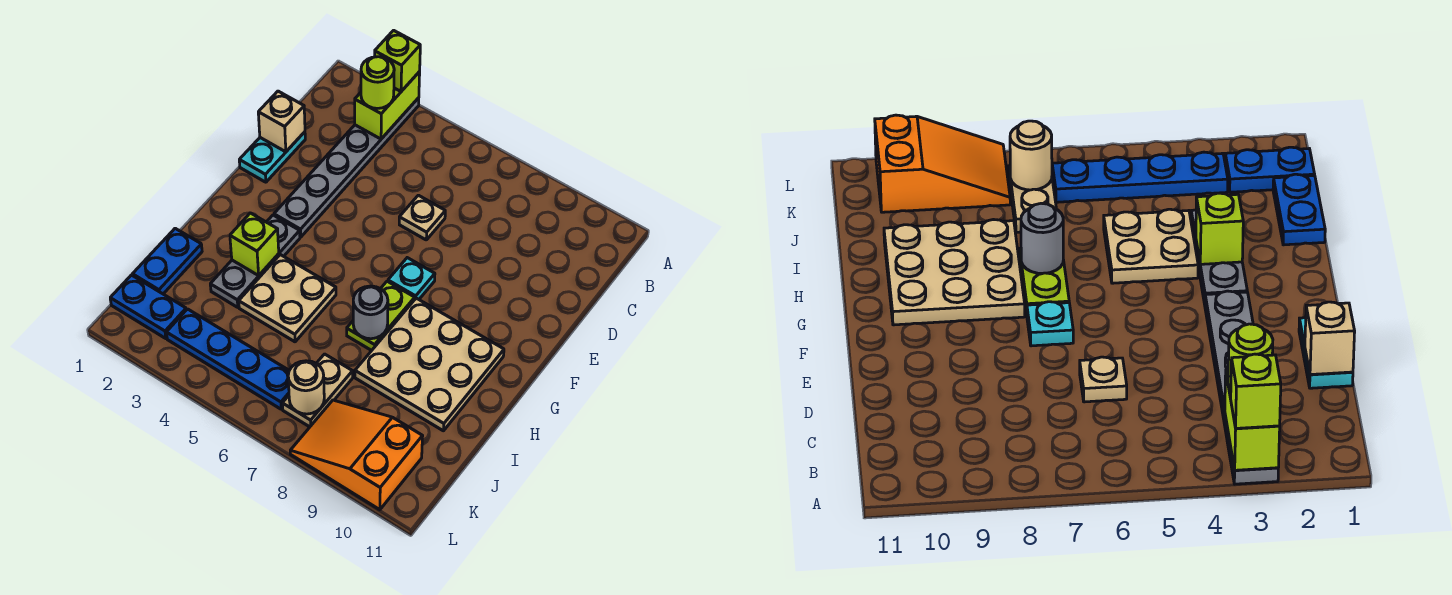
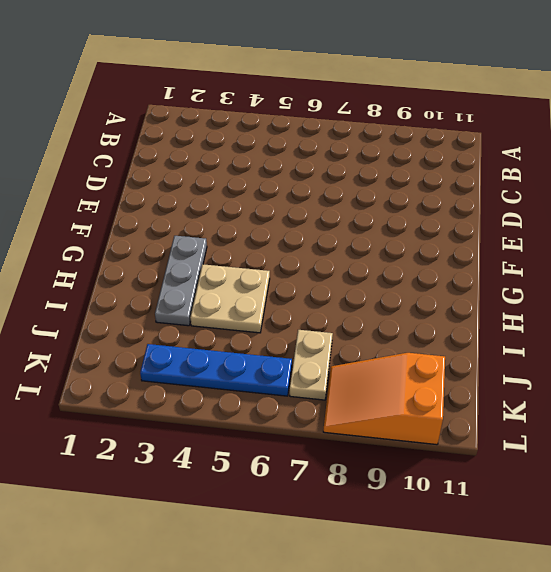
none -> grey 1x6 plate [274,98,419,237]
none -> cyan 1x2 plate [239,132,305,182]
none -> tan 1x1 plate [399,195,445,240]

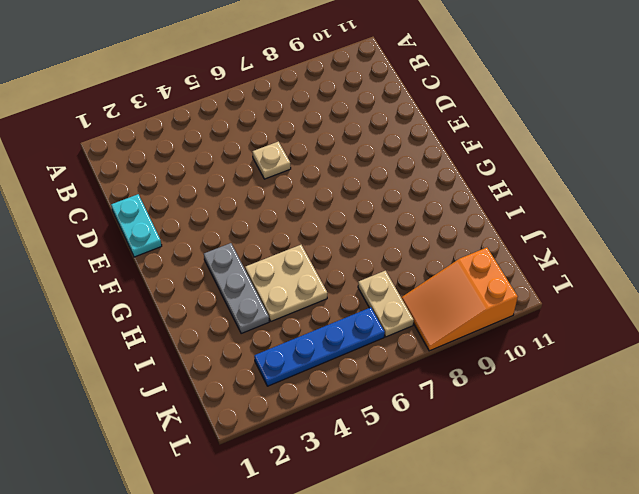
none -> grey 1x6 plate [274,98,419,237]
none -> cyan 1x1 plate [388,258,435,299]
none -> lime 1x2 plate [347,281,415,351]

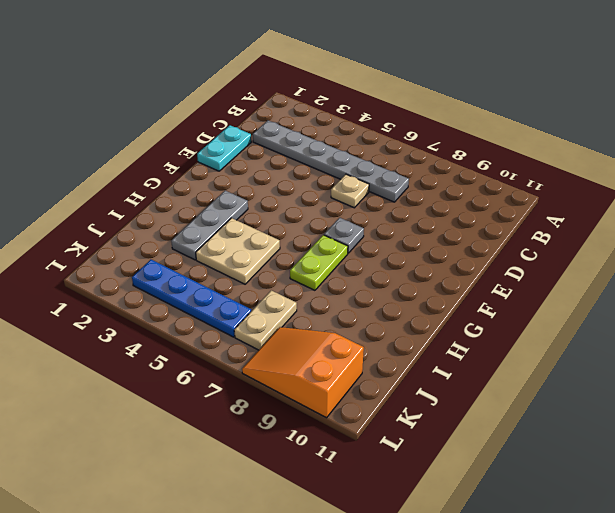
grey 1x6 plate [253,121,409,202] -> grey 1x6 plate turned to [274,98,419,237]
grey 1x1 plate [324,218,364,253] -> cyan 1x1 plate [388,258,435,299]
none -> tan 3x3 plate [355,298,504,431]
none -> blue 1x2 plate [133,228,202,294]
none -> blue 1x2 plate [110,275,186,339]

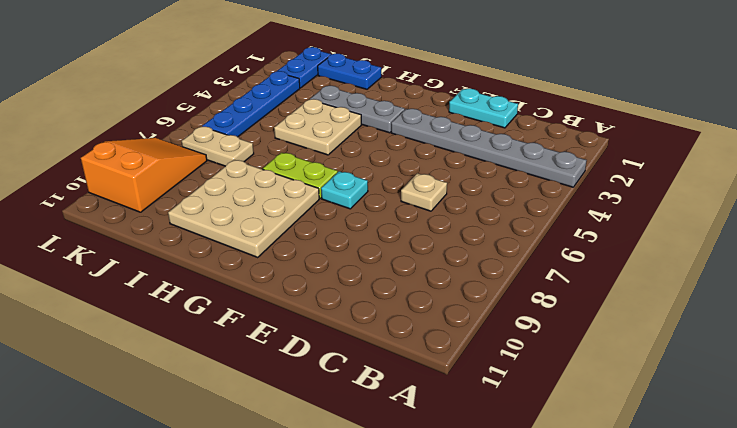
none -> lime 1x2 brick [355,72,420,139]
none -> tan 1x1 brick [258,91,305,152]
none -> lime 1x1 brick [230,213,279,275]

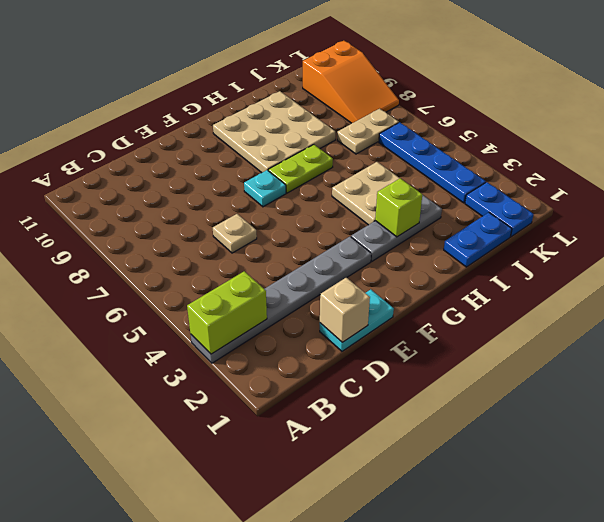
none -> grey 1x1 round brick [353,286,388,339]
none -> tan 1x1 round brick [288,361,324,414]
none -> lime 1x1 brick [375,30,420,91]

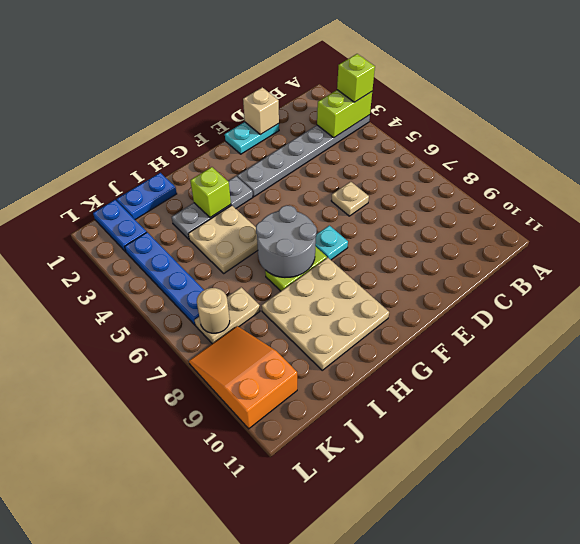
grey 2x2 round brick [256,205,317,277] -> grey 1x1 round brick [353,286,388,339]
none -> lime 1x1 round brick [361,57,394,108]

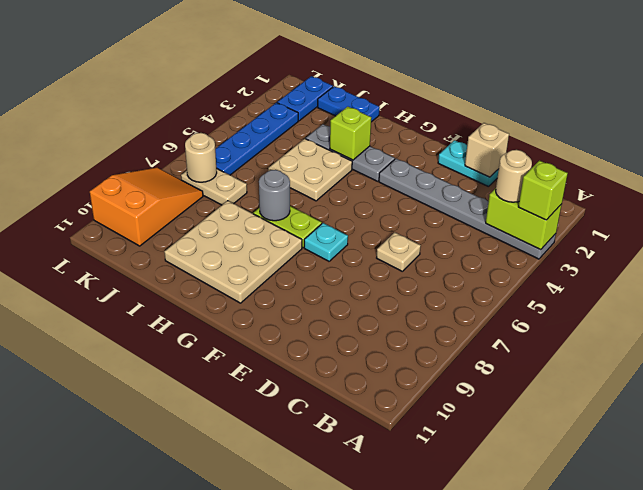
tan 1x1 round brick [496,150,532,202] -> lime 1x1 round brick [361,57,394,108]

